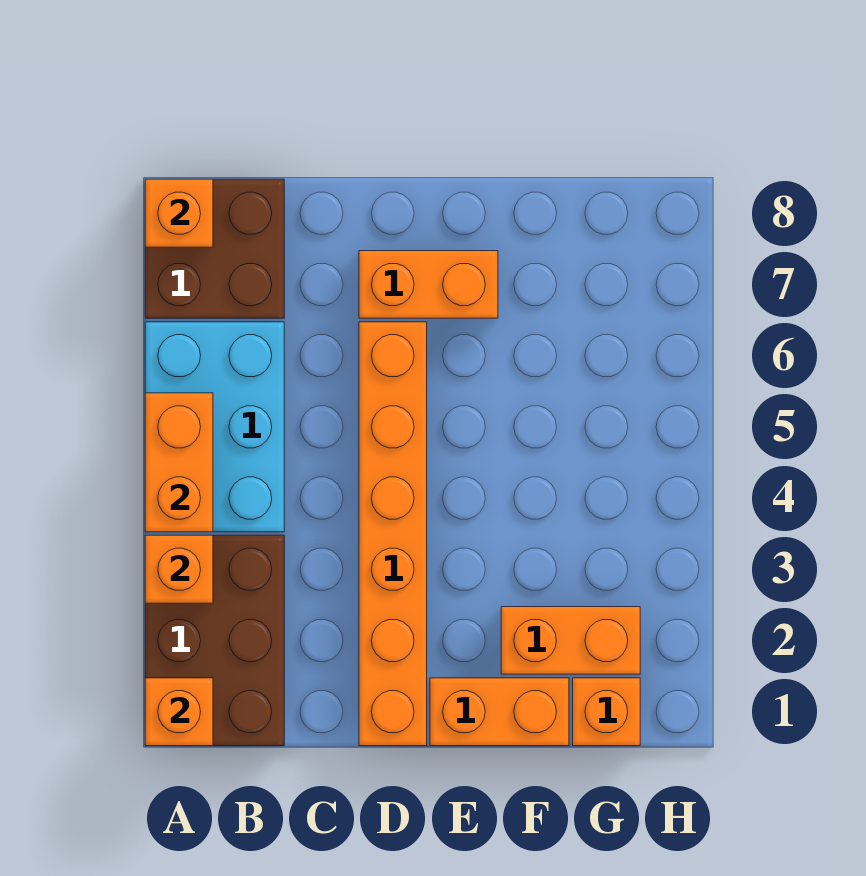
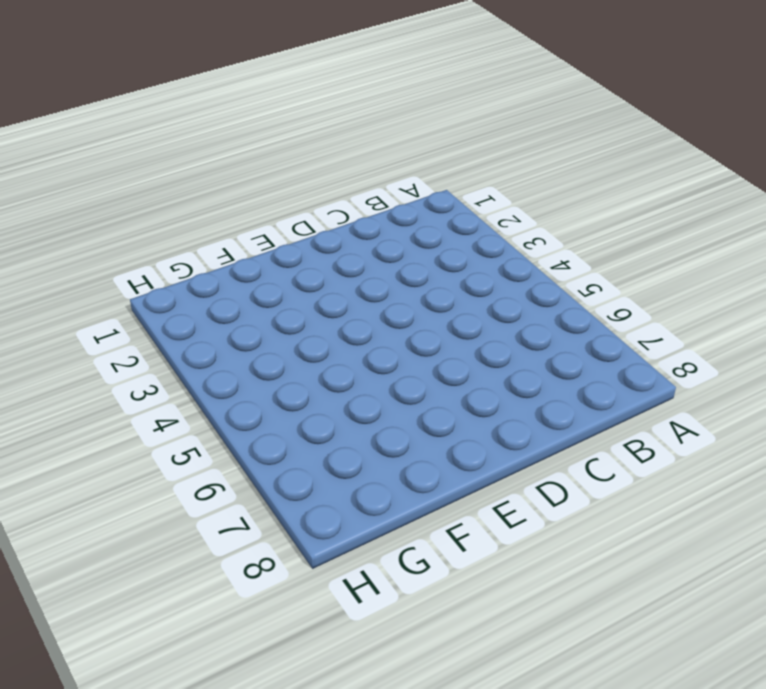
none -> brown 2x3 brick [145,535,284,746]
none -> cyan 2x3 brick [145,322,284,532]
none -> brown 2x2 brick [145,179,284,318]

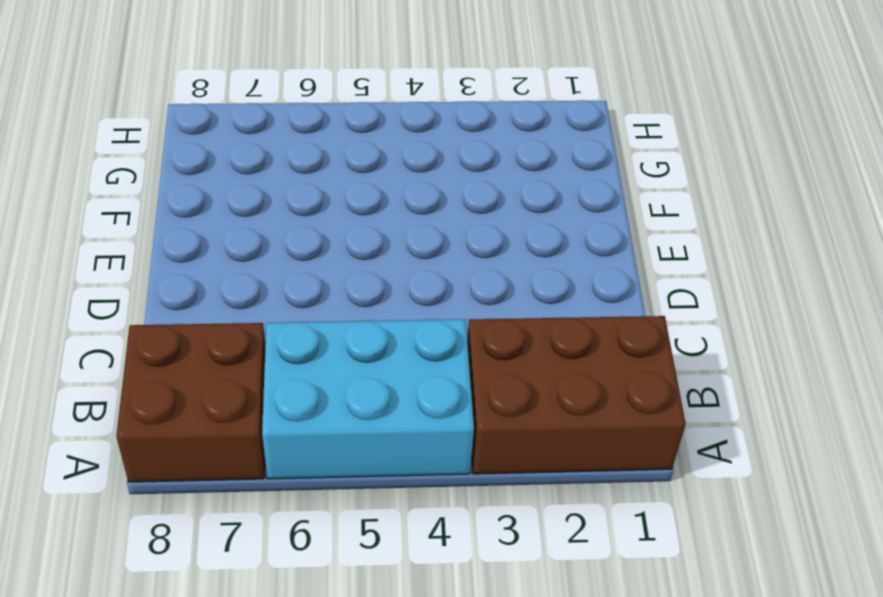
none -> orange 1x6 brick [359,322,427,746]
none -> orange 1x2 brick [359,251,498,318]
none -> orange 1x2 brick [430,678,569,746]

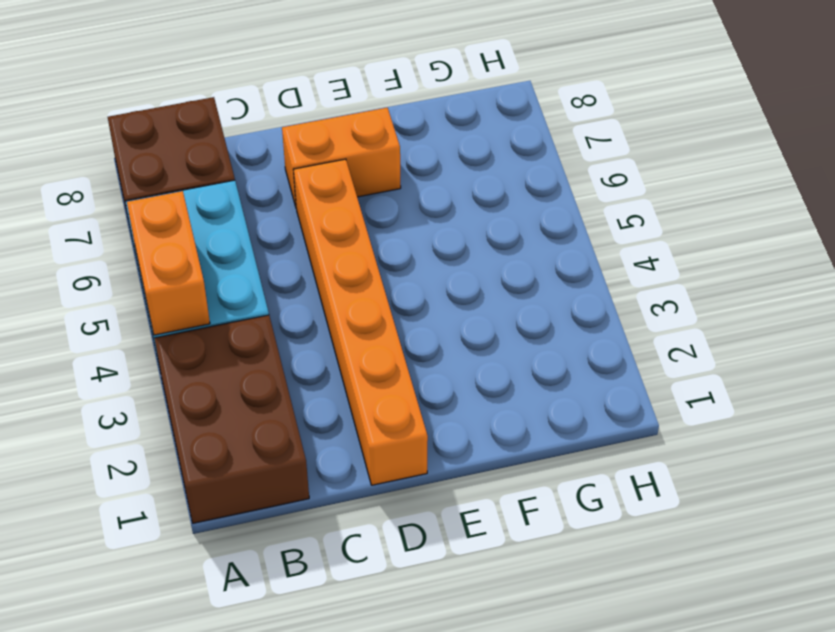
none -> orange 1x2 brick [430,678,569,746]
none -> orange 1x2 brick [501,607,640,674]
none -> orange 1x1 brick [573,678,640,746]

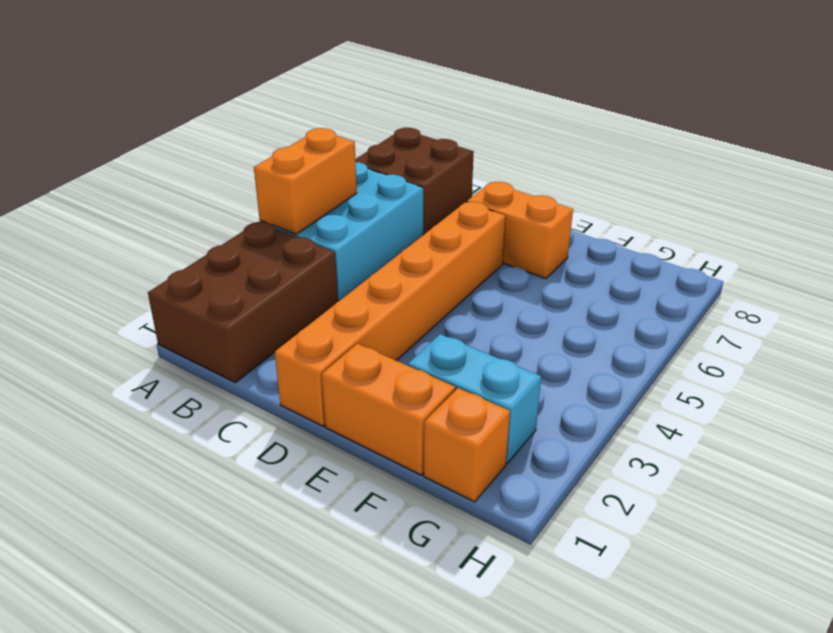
cyan 1x2 brick [408,334,541,463] -> orange 1x2 brick [501,607,640,674]
none -> orange 1x1 brick [145,678,213,746]
none -> orange 1x1 brick [145,535,213,603]
none -> orange 1x1 brick [145,179,213,247]

